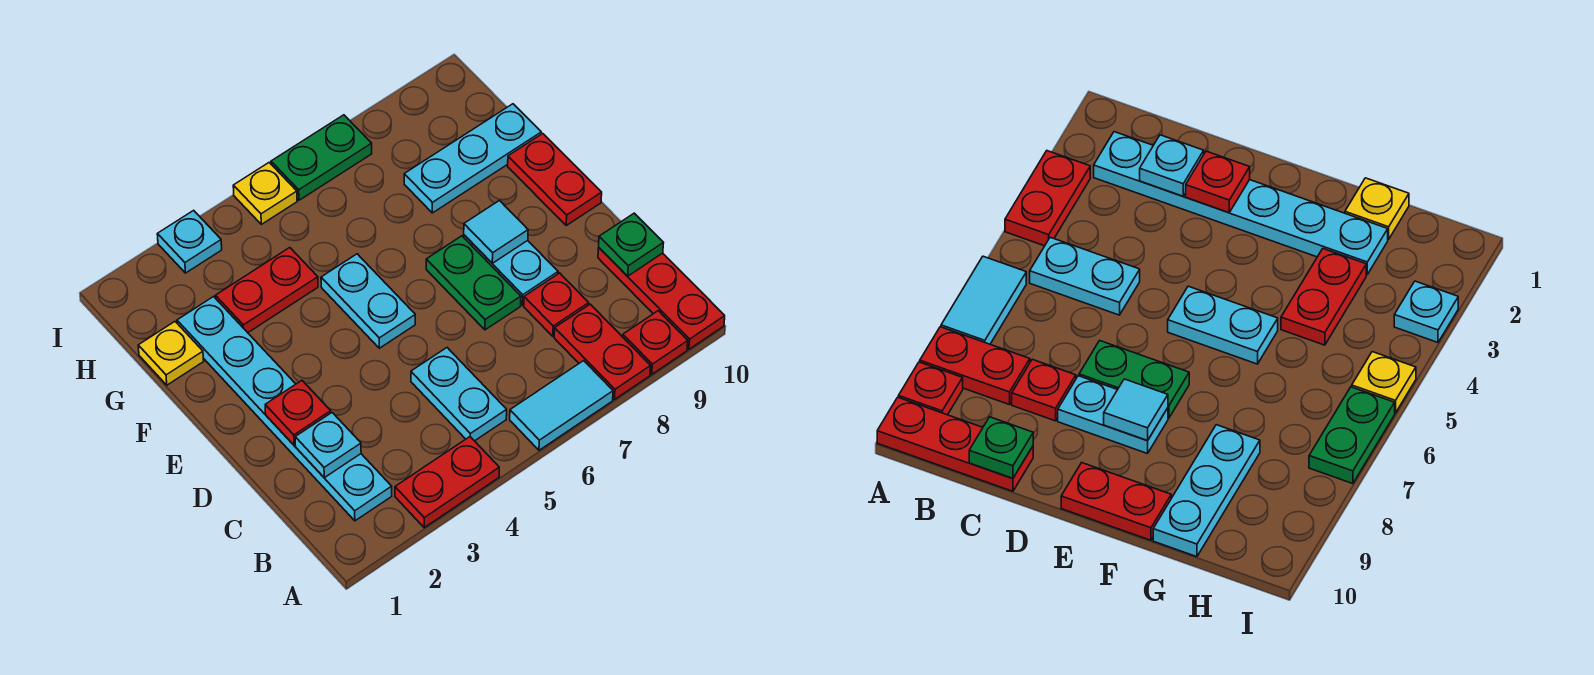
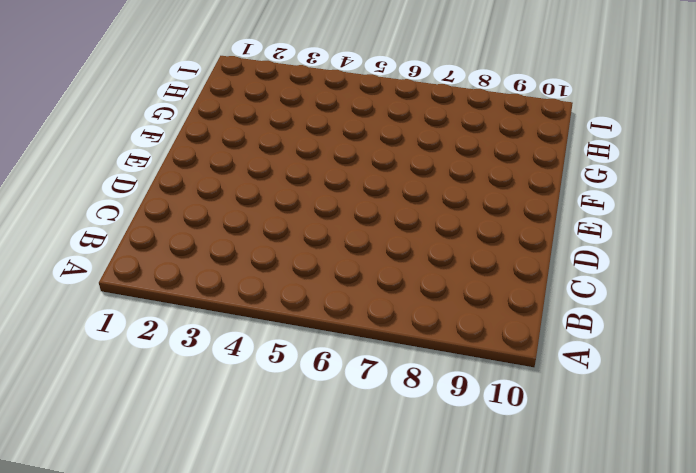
none -> red 1x2 plate [395,437,499,528]
none -> cyan 1x2 tile [510,361,613,450]
none -> red 1x2 plate [554,304,651,400]

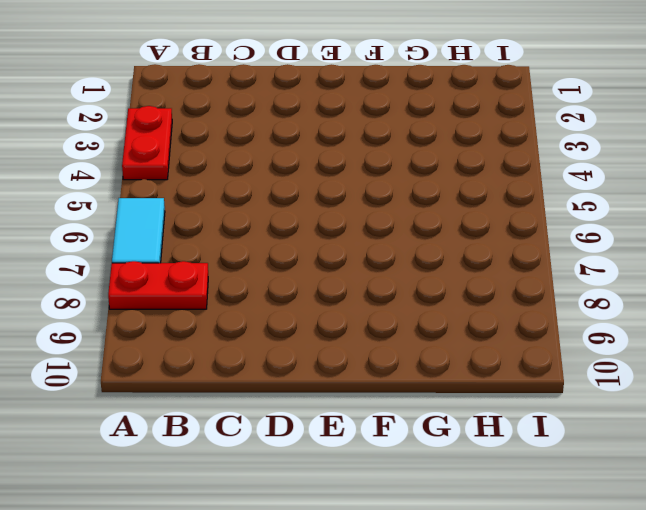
none -> red 1x1 plate [623,311,688,374]
none -> red 1x3 plate [598,248,725,349]
none -> cyan 1x6 plate [177,297,392,521]

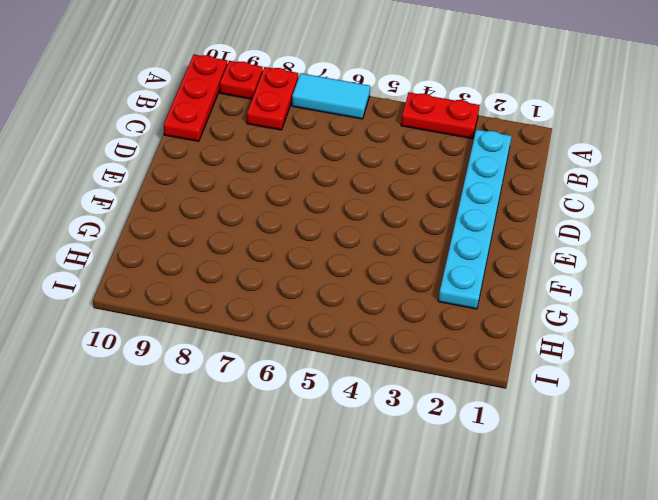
none -> cyan 1x2 plate [411,348,507,441]
none -> red 1x1 plate [524,273,589,336]
none -> green 1x2 plate [426,236,521,330]

